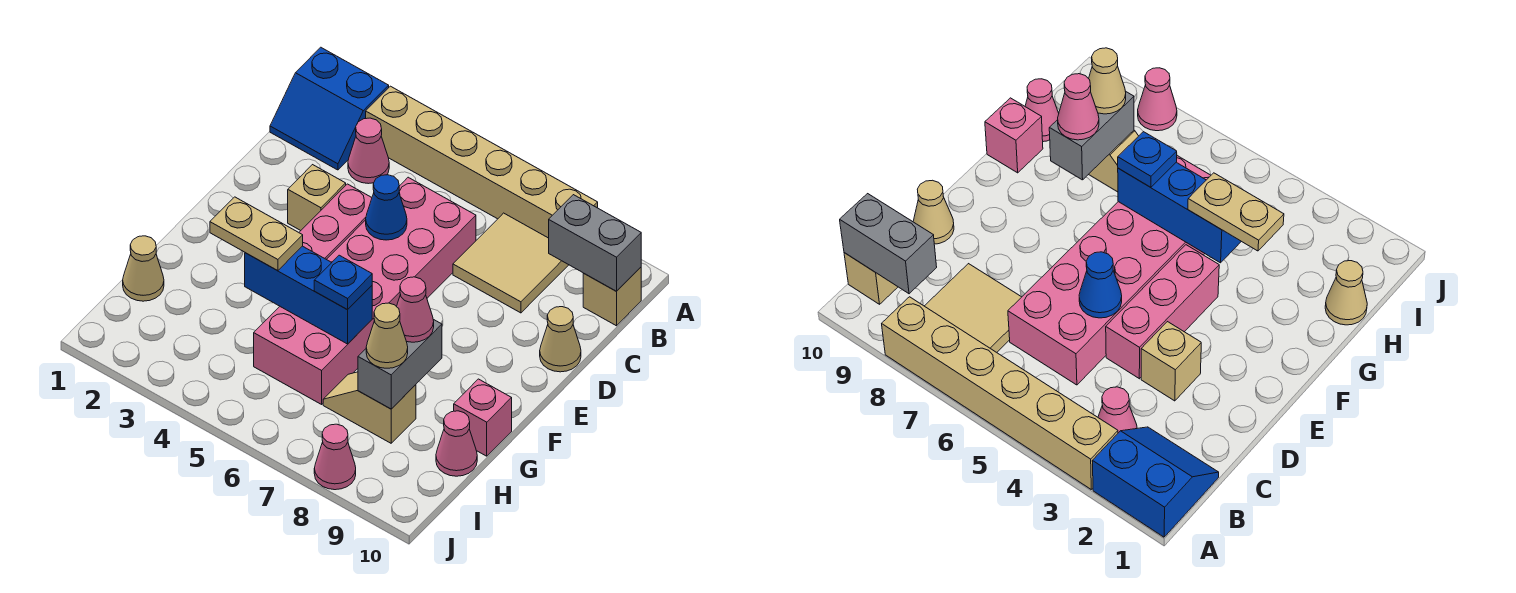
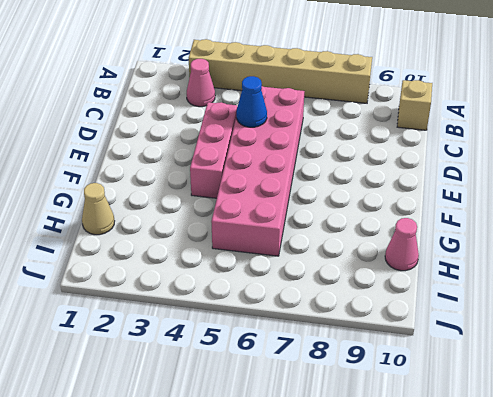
none -> blue 2x2 slope [270,47,389,170]
none -> tan 2x2 tile [453,213,568,313]
none -> tan 1x1 brick [288,165,346,231]

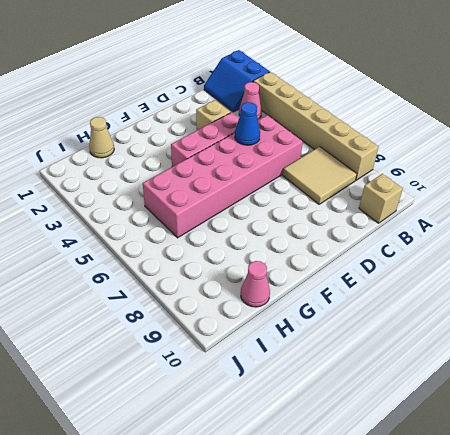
none -> tan 1x1 cone [540,307,581,372]
none -> pink 1x1 brick [454,379,512,456]
none -> tan 1x2 slope [323,372,416,443]

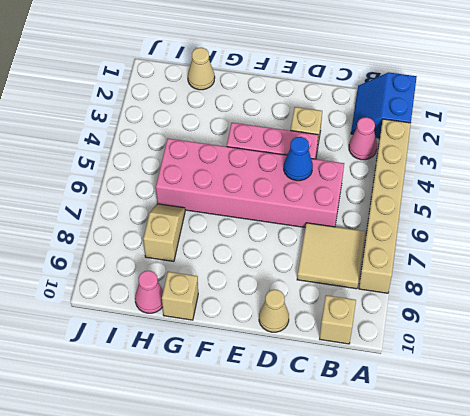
tan 1x1 brick [162,272,198,320] -> pink 1x1 brick [454,379,512,456]
none -> pink 1x1 cone [314,424,356,490]
none -> grey 1x2 brick [549,195,641,291]
none -> blue 1x3 brick [245,246,372,344]

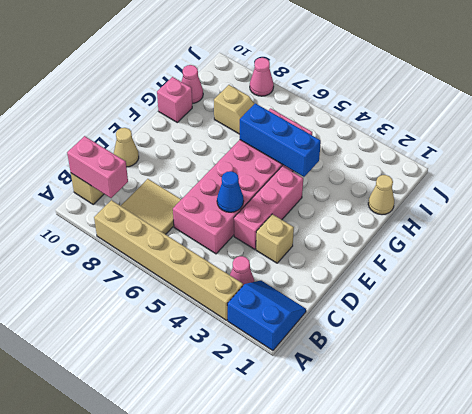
pink 1x2 brick [67,136,128,198] -> grey 1x2 brick [549,195,641,291]
none -> grey 1x2 brick [358,319,442,409]
none -> tan 1x2 plate [210,197,303,271]
none -> blue 1x1 plate [314,255,372,310]

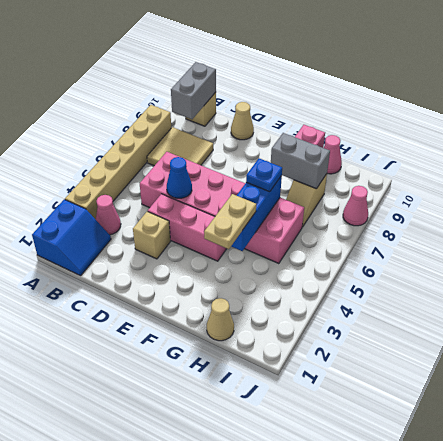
none -> pink 1x1 cone [397,277,434,342]
none -> tan 1x1 cone [366,303,408,368]

